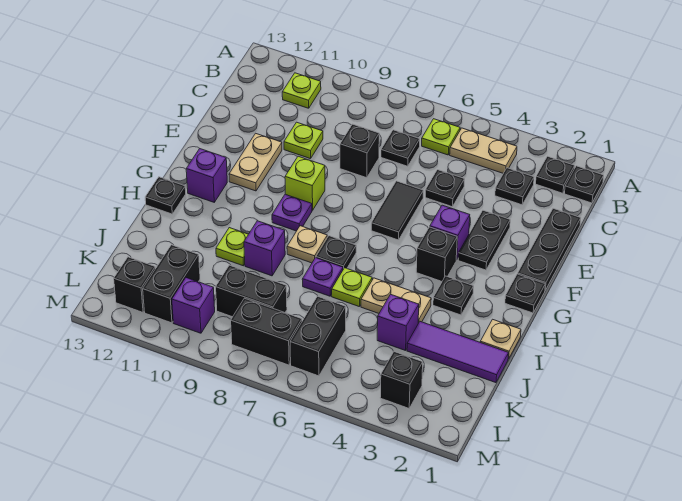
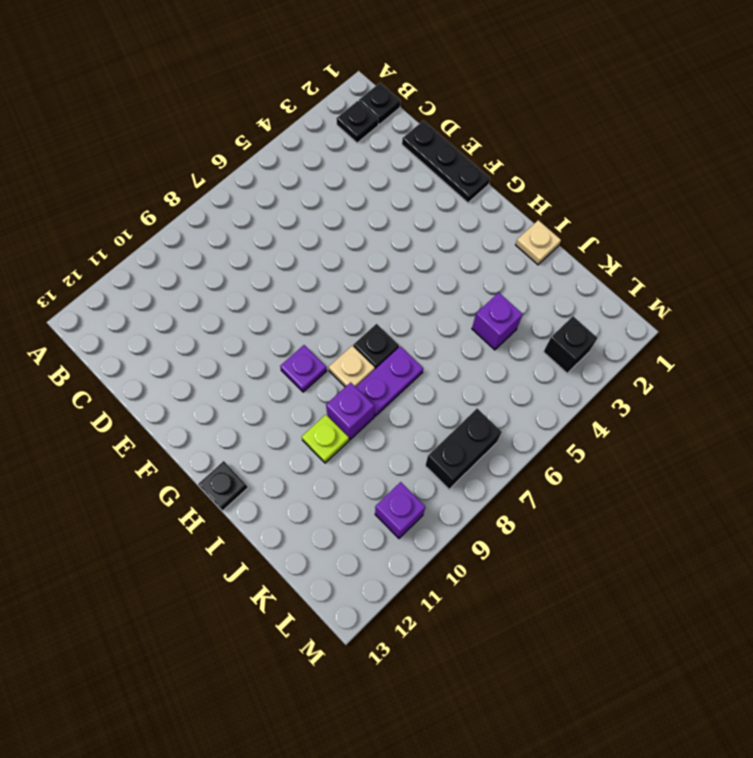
purple 1x2 plate [356,346,423,416] -> purple 1x1 plate [302,258,343,296]
none -> tan 1x2 plate [450,128,517,173]
none -> lime 1x1 plate [422,119,460,155]
none -> lime 1x1 plate [282,73,321,108]
none -> black 1x1 plate [495,168,534,205]

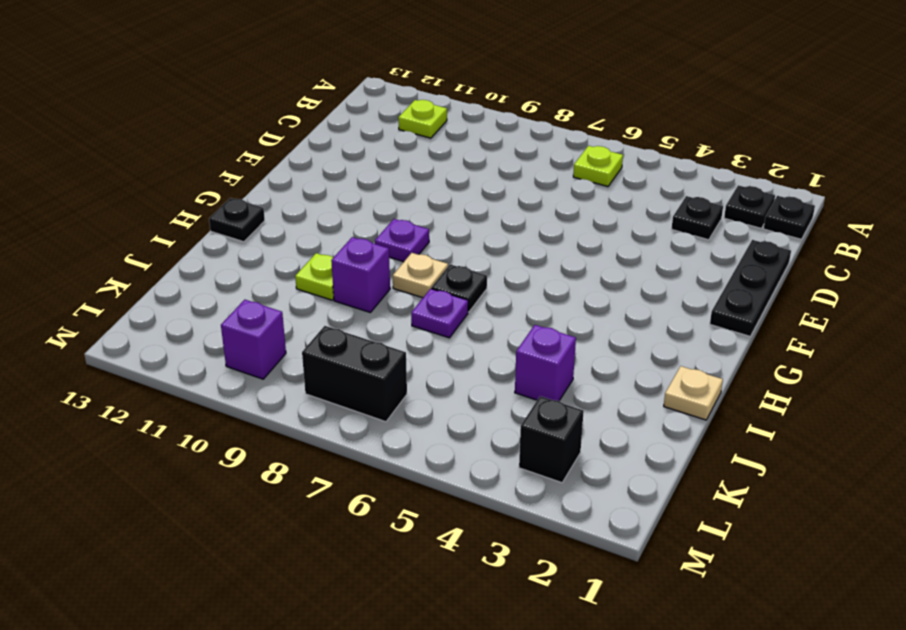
none -> tan 1x2 plate [450,128,517,173]
none -> black 1x1 plate [381,130,420,166]
none -> black 1x1 plate [425,170,465,207]
none -> black 1x1 brick [340,124,379,178]

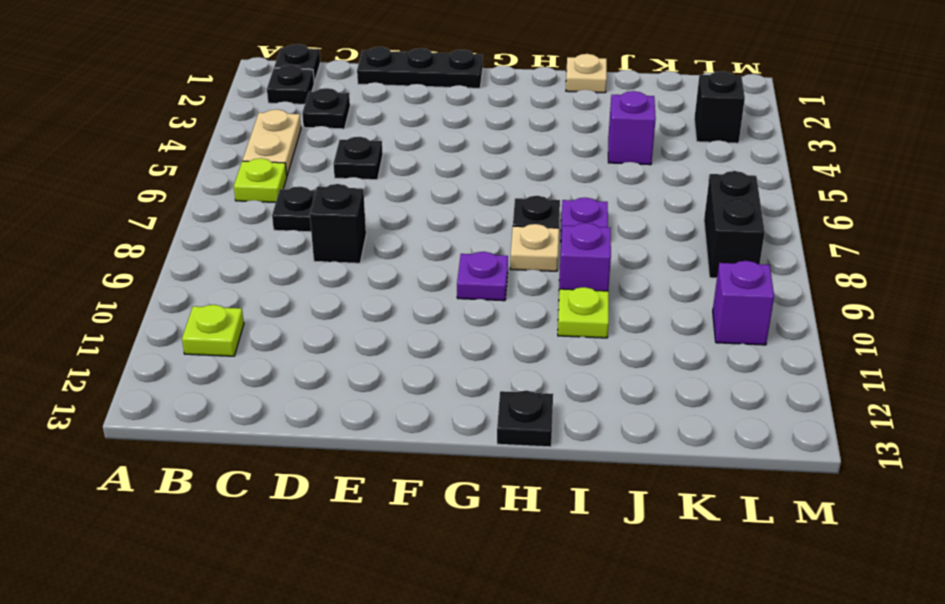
none -> lime 1x1 plate [284,122,323,159]
none -> black 1x2 plate [458,210,510,270]
none -> black 1x2 tile [371,181,423,240]
none -> tan 1x2 plate [229,133,282,191]

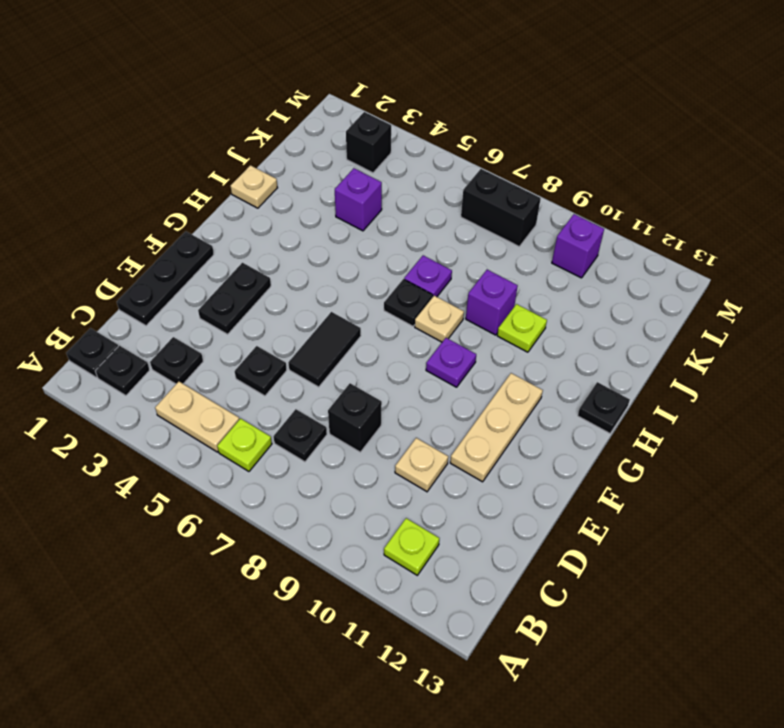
tan 1x1 plate [395,438,448,492] -> lime 1x1 plate [284,122,323,159]
tan 1x3 plate [450,373,543,482] -> tan 1x2 plate [229,133,282,191]
none -> purple 1x1 brick [430,205,470,260]
none -> lime 1x1 brick [285,156,325,210]
none -> black 1x1 plate [505,274,545,313]
none -> black 1x1 brick [416,227,457,281]

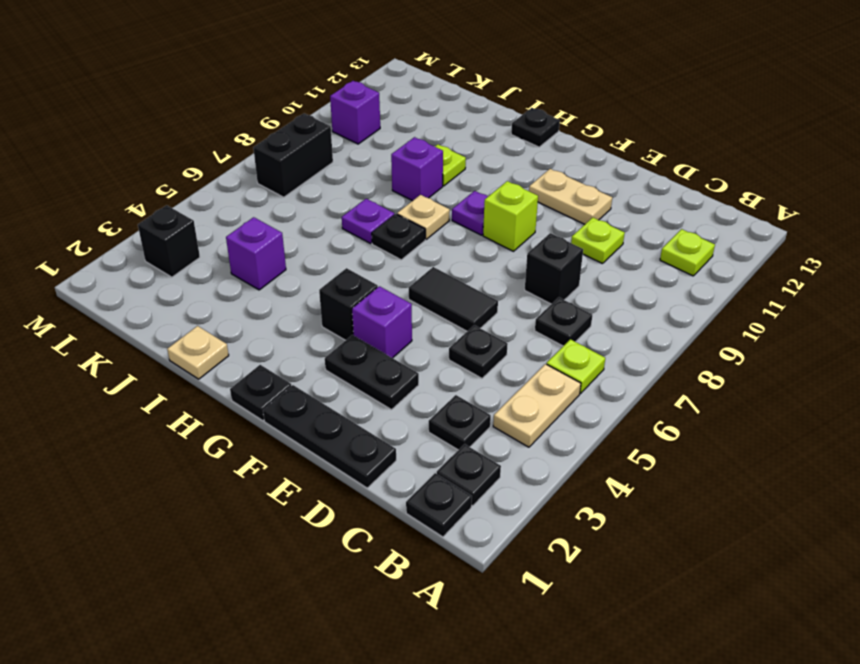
none -> purple 1x1 brick [186,149,227,202]
none -> black 1x1 plate [433,276,474,315]
none -> tan 1x2 plate [361,278,431,323]
none -> lime 1x1 plate [332,268,372,307]

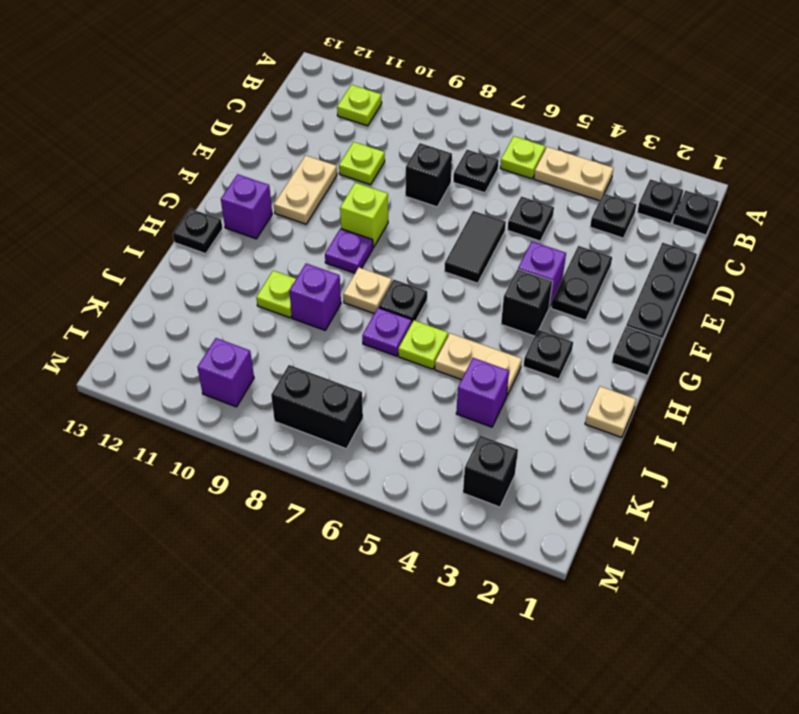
none -> purple 1x3 tile [407,322,509,383]
none -> black 1x2 brick [290,296,346,376]
none -> black 1x2 brick [216,265,287,317]
none -> black 1x2 brick [143,245,200,323]

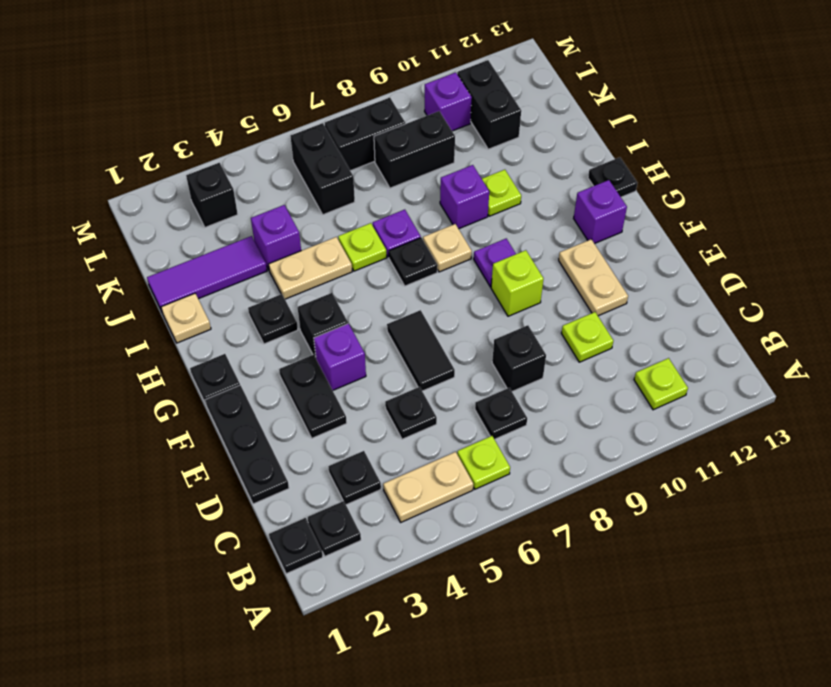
none -> black 1x1 brick [114,257,155,312]

